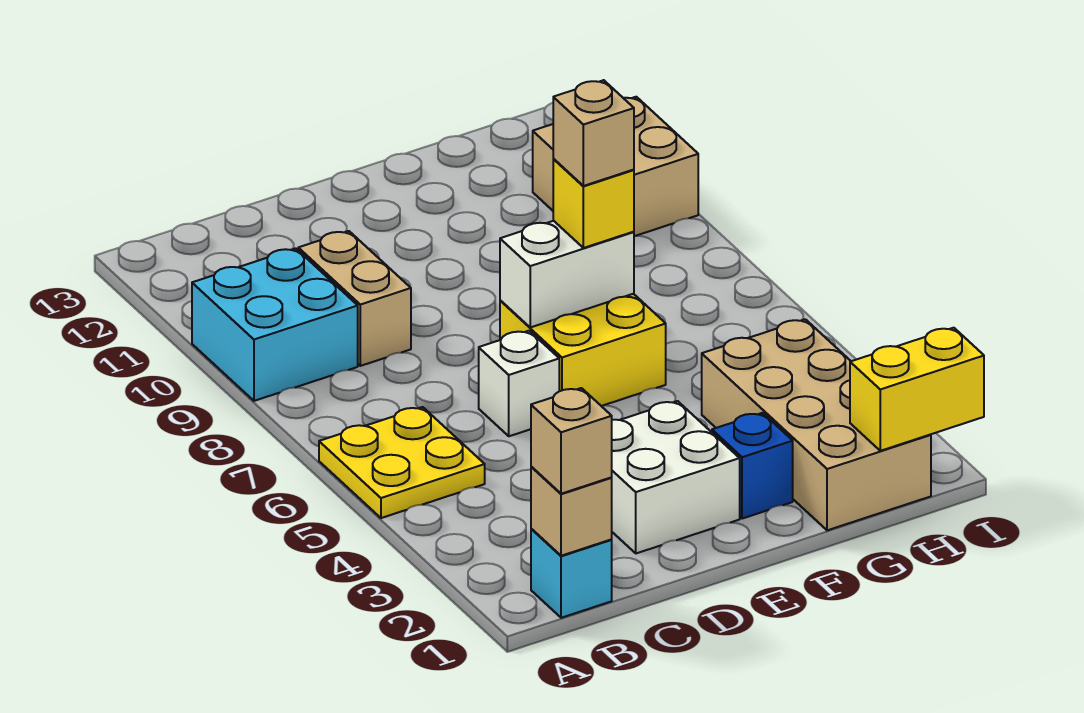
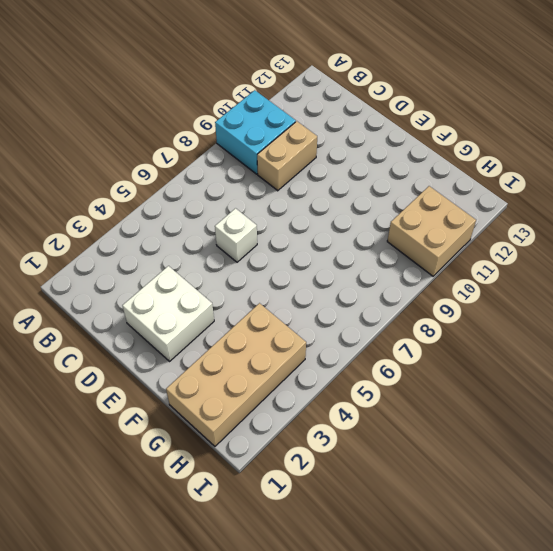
none -> yellow 2x2 plate [319,407,485,518]
none -> cyan 1x1 brick [531,529,612,618]
none -> yellow 2x2 brick [500,294,666,406]

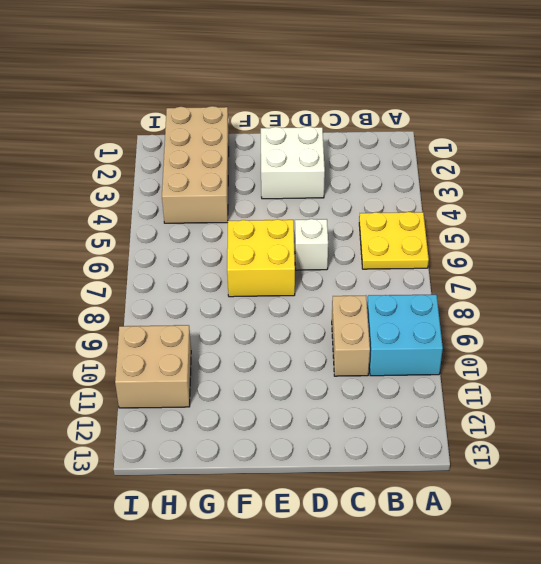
none -> cyan 1x1 brick [531,529,612,618]
none -> blue 1x1 brick [712,413,793,519]
none -> tan 1x1 brick [531,467,612,556]

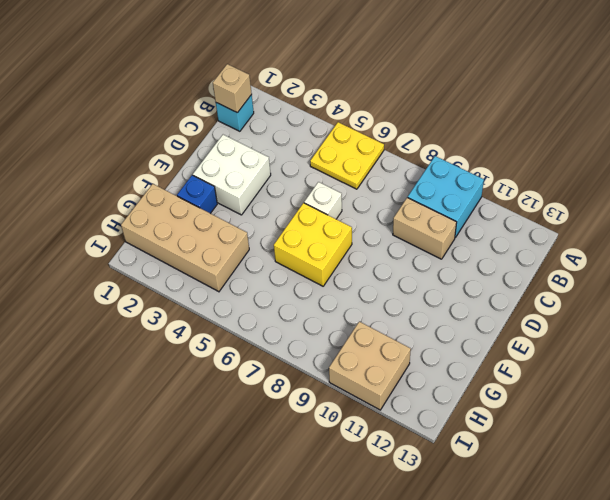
none -> white 1x2 brick [500,221,634,327]
none -> yellow 1x2 brick [850,328,984,451]
none -> tan 1x1 brick [531,388,612,494]

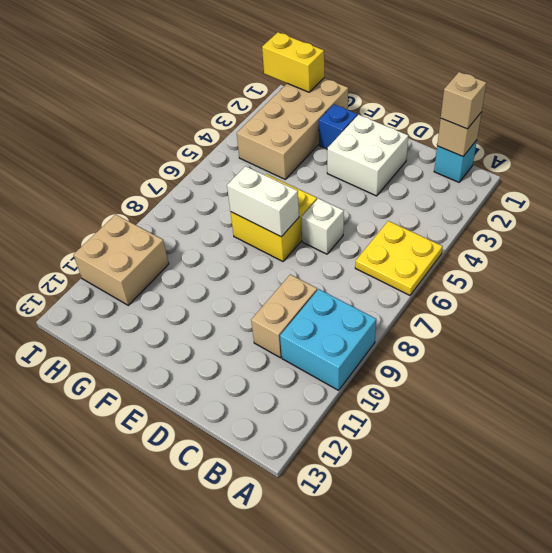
none -> yellow 1x1 brick [553,159,634,248]
none -> tan 1x1 brick [553,80,634,186]

